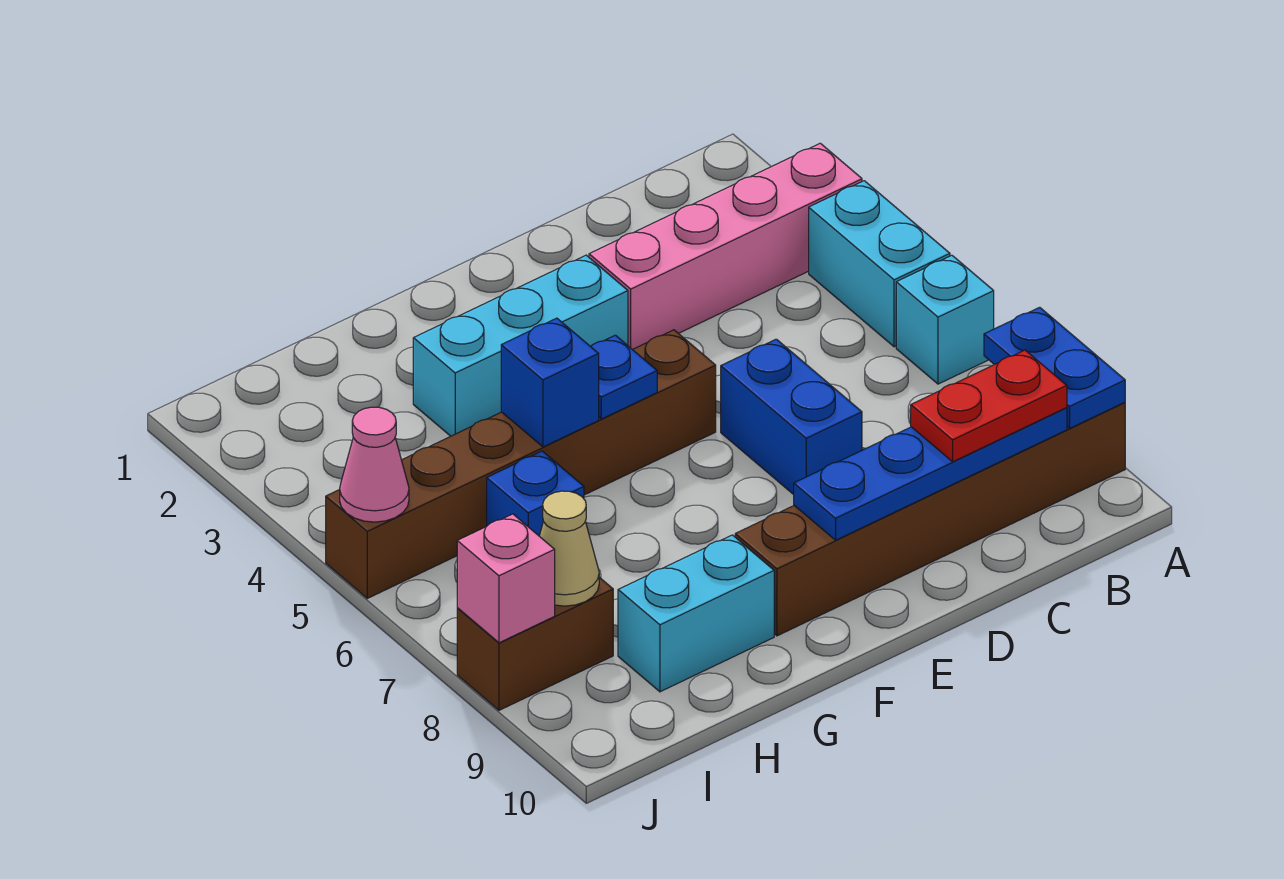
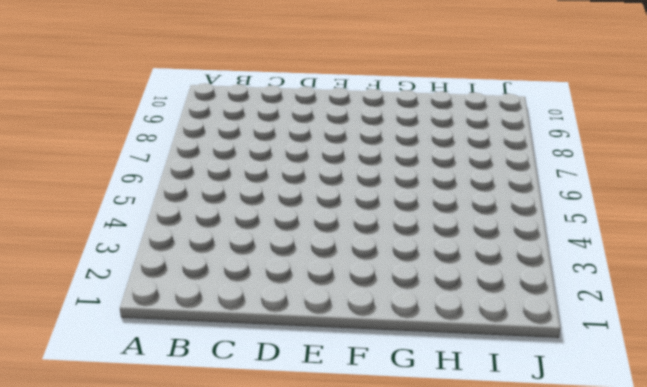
none -> pink 1x4 brick [589,143,862,350]
none -> cyan 1x2 brick [809,181,950,347]
none -> cyan 1x1 brick [896,255,994,384]

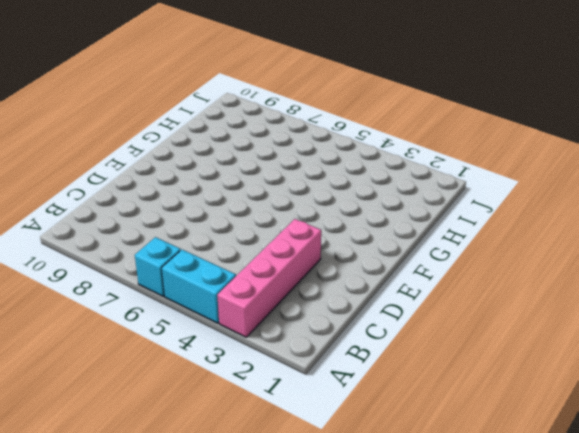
none -> brown 1x6 brick [735,402,1125,636]
none -> blue 1x2 brick [721,339,862,495]
none -> cyan 1x3 brick [413,255,628,436]

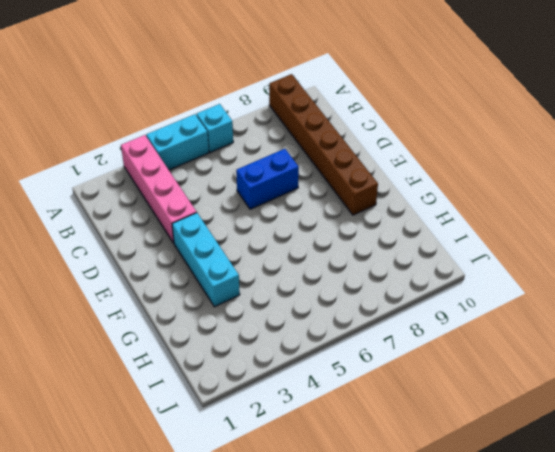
none -> brown 1x6 brick [326,330,716,598]
none -> cyan 1x2 brick [618,535,774,692]
none -> blue 1x1 brick [487,451,584,536]

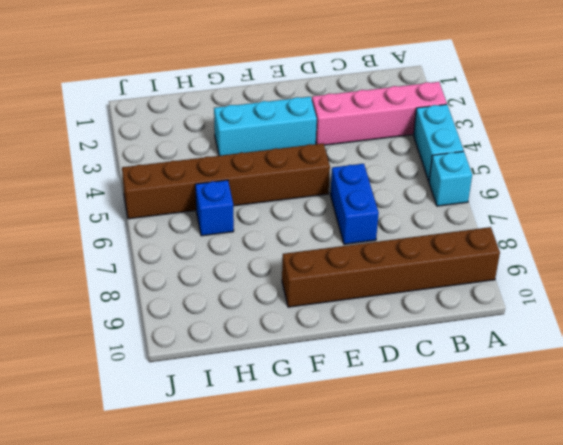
none -> cyan 1x2 brick [618,535,774,692]
none -> brown 1x2 brick [457,577,613,710]
none -> blue 1x2 plate [984,307,1125,428]

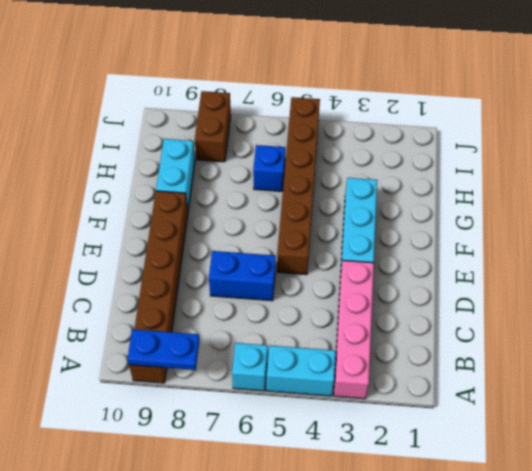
none -> blue 1x4 plate [794,408,1067,540]
none -> blue 1x1 plate [591,335,657,419]
none -> blue 1x1 brick [501,318,599,447]

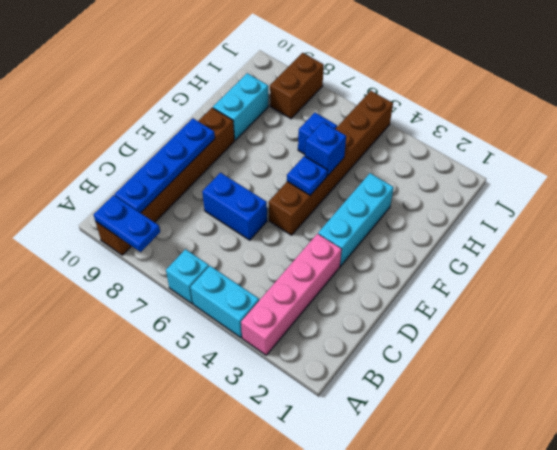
none -> tan 1x1 cone [540,491,599,606]
none -> pink 1x1 cone [340,407,409,522]
none -> pink 1x1 brick [457,514,555,643]

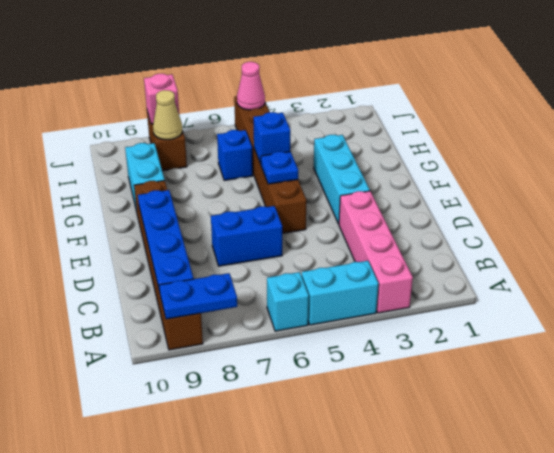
none -> red 1x2 plate [911,350,1067,462]

